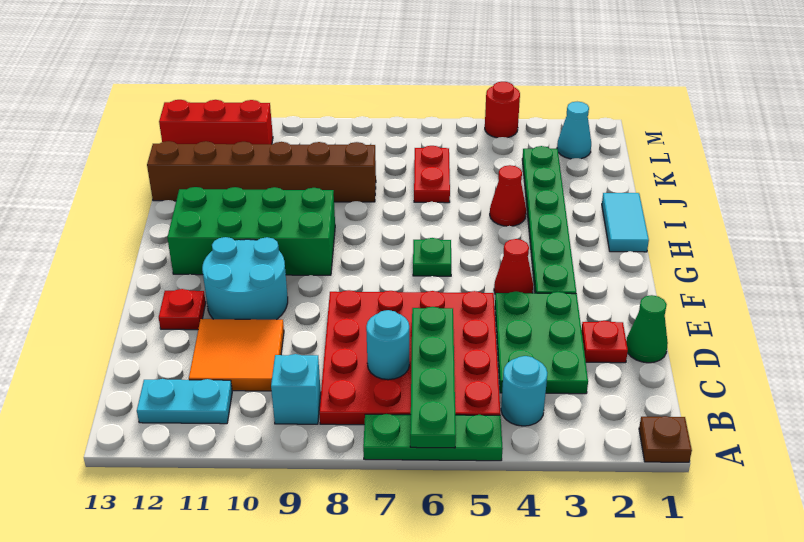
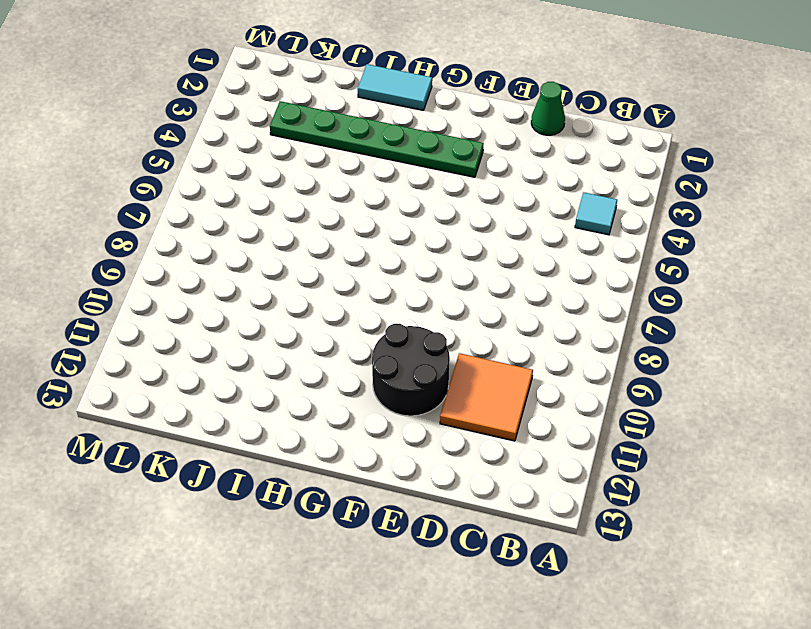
cyan 1x1 tile [575,192,617,235] -> cyan 1x1 round brick [501,356,547,426]
black 2x2 round brick [372,324,450,416] -> cyan 2x2 round brick [202,237,288,320]
none -> brown 1x1 plate [639,416,692,462]
none -> green 1x3 plate [363,414,503,461]
none -> red 4x4 plate [319,290,501,425]

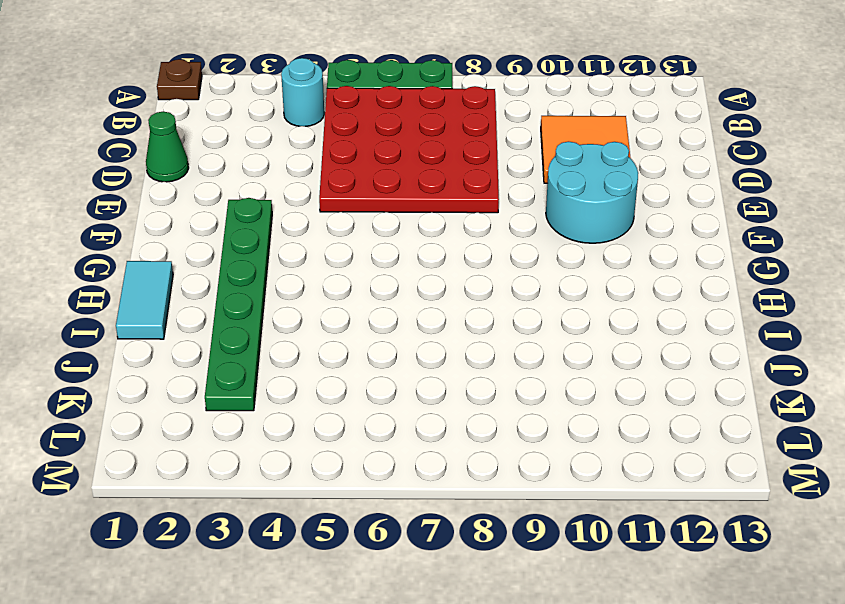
none -> cyan 1x1 brick [271,354,321,424]
none -> cyan 1x2 plate [137,379,232,424]
none -> green 2x3 plate [495,291,588,394]

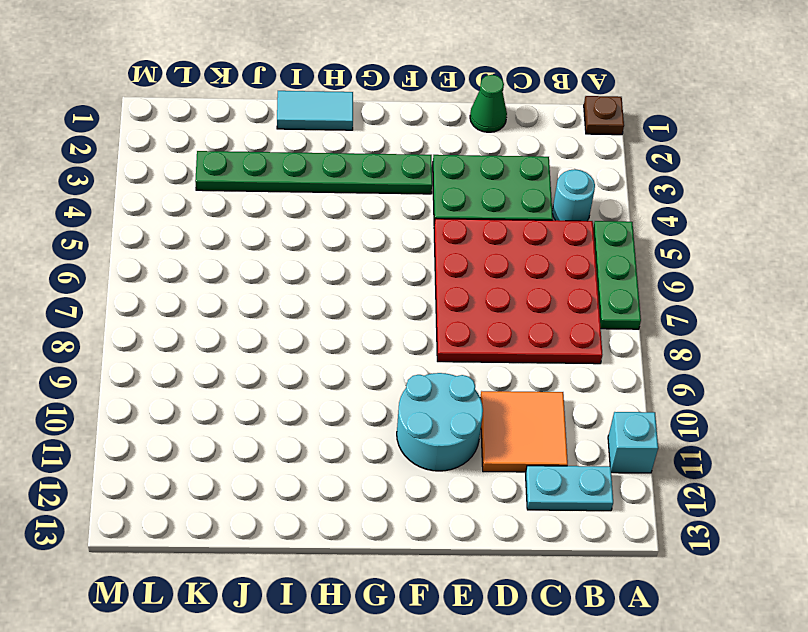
cyan 1x1 brick [608,412,658,473] -> cyan 1x1 brick moved to [271,354,321,424]
cyan 1x2 plate [526,466,613,511] -> cyan 1x2 plate turned to [137,379,232,424]
none -> red 1x1 plate [581,321,628,363]
none -> red 1x1 plate [159,289,206,330]
none -> red 1x1 cone [494,239,533,294]

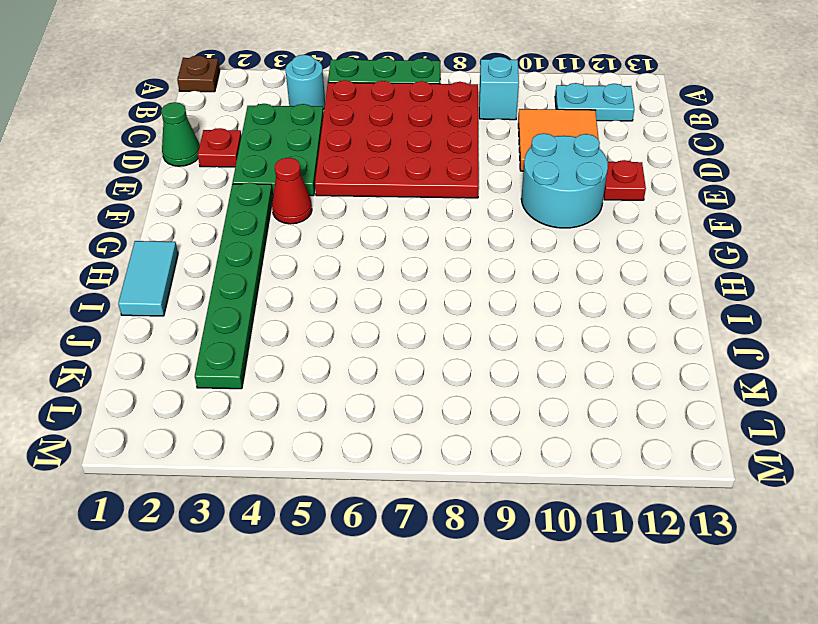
none -> green 1x1 plate [413,238,451,276]
none -> green 2x4 brick [167,187,335,275]
none -> red 1x1 cone [490,165,526,226]

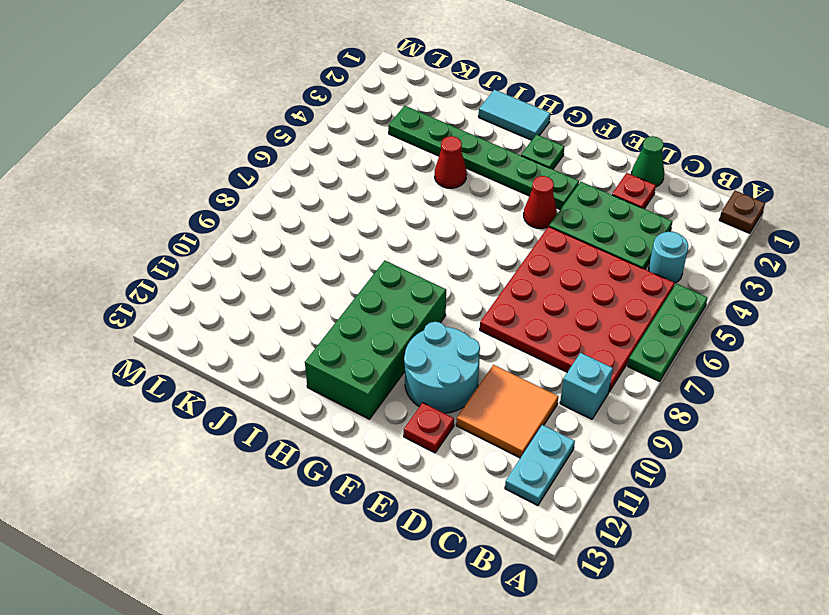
green 1x1 plate [521,135,564,169] -> green 1x1 plate moved to [413,238,451,276]
none -> red 1x2 plate [414,146,450,203]
none -> brown 1x6 brick [147,141,376,202]
none -> cyan 1x1 cone [557,102,591,159]

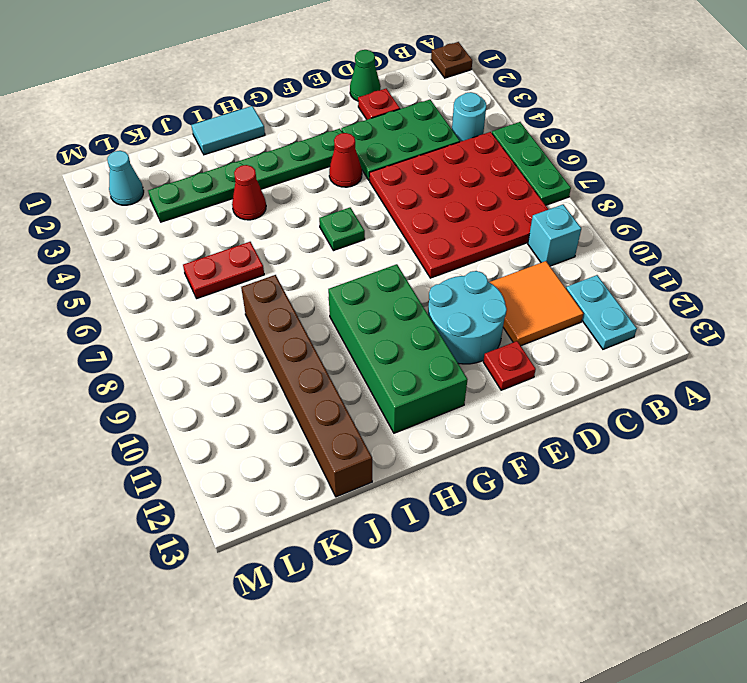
none -> red 1x3 brick [159,100,273,144]
none -> red 1x1 round brick [485,82,520,138]
none -> green 1x4 plate [410,307,456,448]

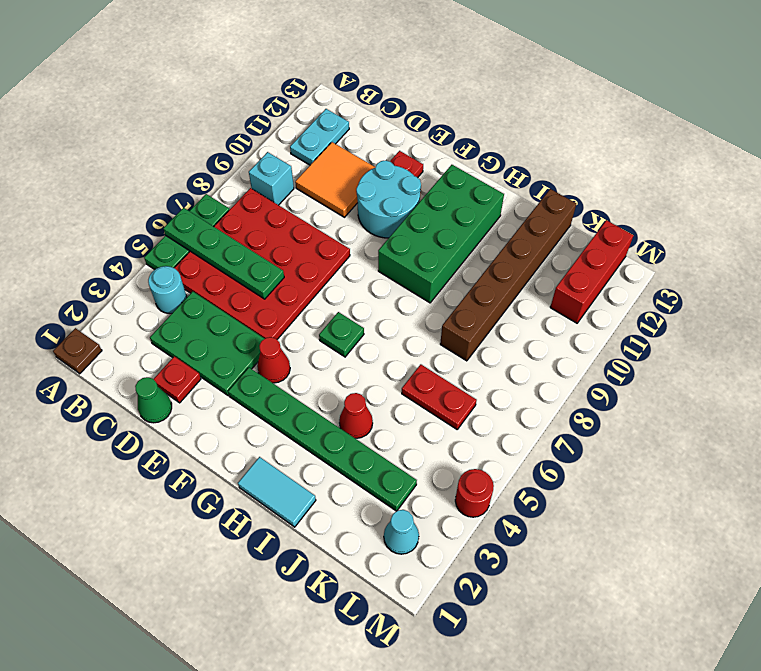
none -> cyan 1x1 round brick [366,310,409,380]

